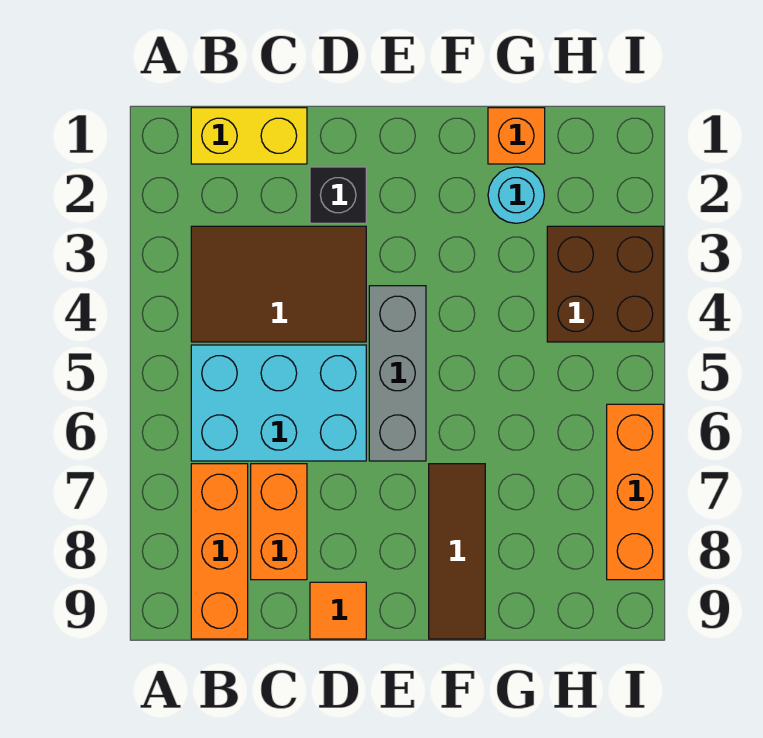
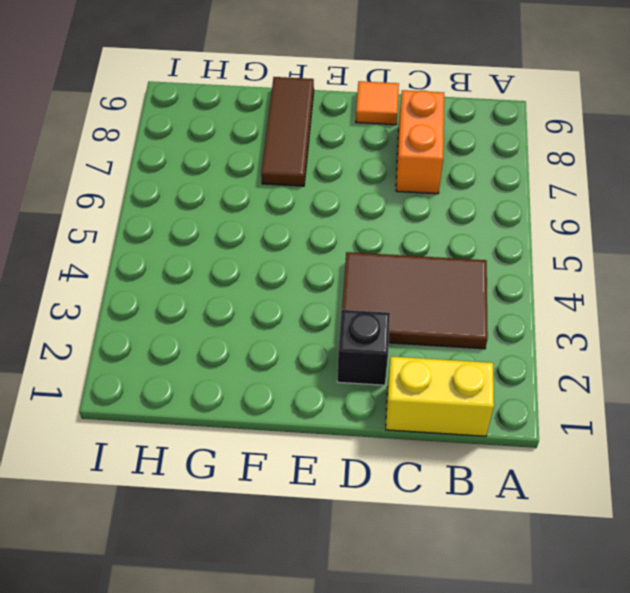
none -> cyan 2x3 brick [191,345,366,461]
none -> orange 1x3 brick [191,464,248,639]
none -> grey 1x3 brick [369,286,426,461]

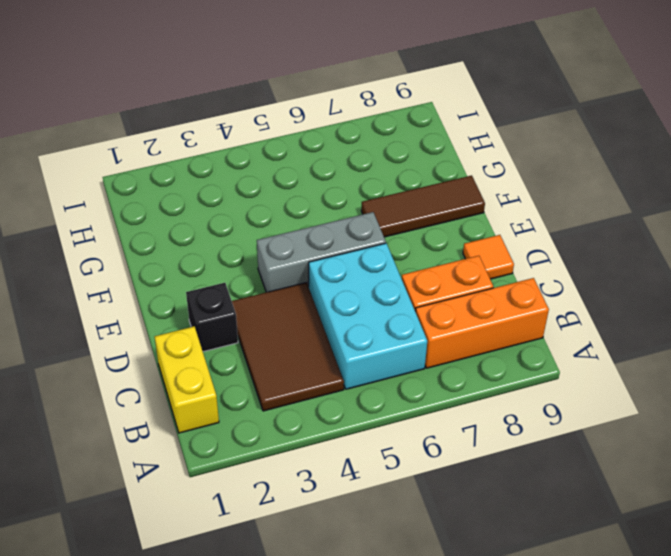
none -> orange 1x1 brick [488,108,545,164]
none -> cyan 1x1 round brick [488,167,544,223]
none -> brown 2x2 brick [547,226,663,342]

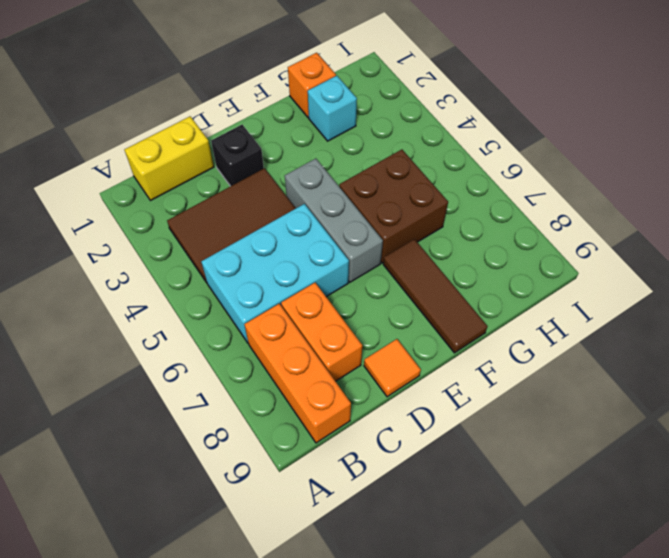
brown 2x2 brick [339,150,448,263] -> brown 2x2 brick moved to [547,226,663,342]
cyan 1x1 brick [308,76,357,141] -> cyan 1x1 round brick [488,167,544,223]
none -> orange 1x3 brick [607,404,663,580]

